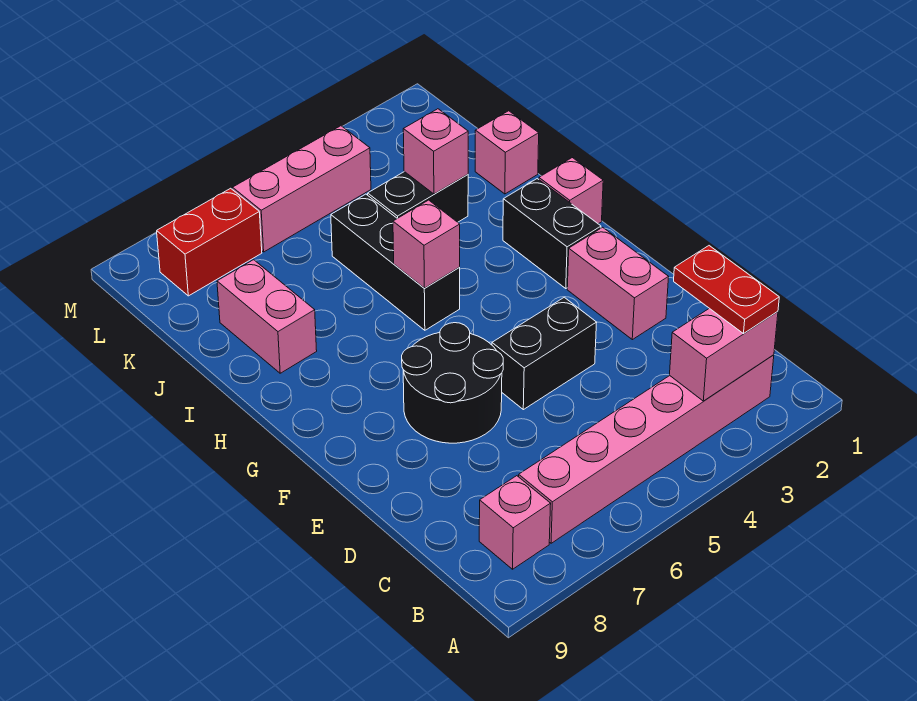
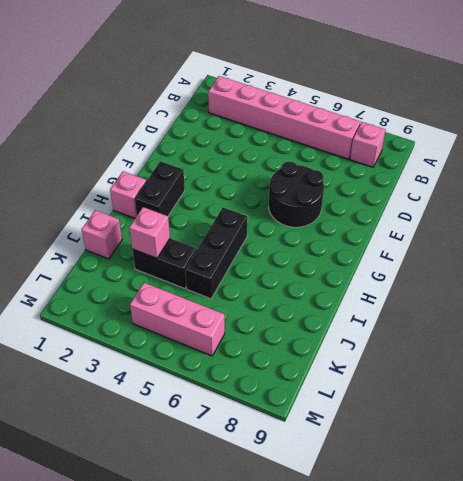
none -> pink 1x2 brick [567,227,669,340]
none -> black 1x2 brick [492,297,597,410]
none -> pink 1x2 brick [217,260,317,373]

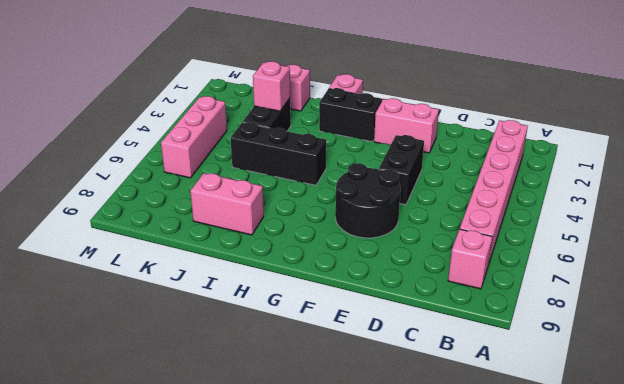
none -> red 1x2 brick [157,188,262,296]
none -> pink 1x2 brick [670,308,778,401]
none -> pink 1x1 brick [393,200,460,288]

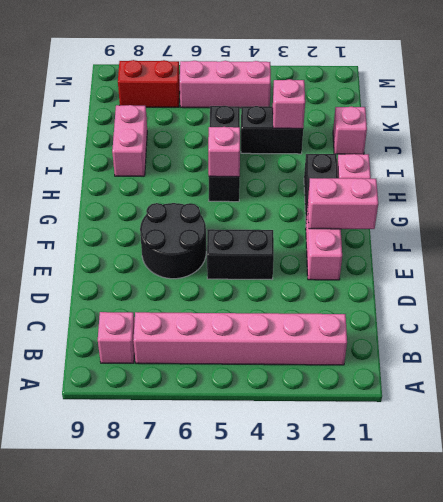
pink 1x2 brick [308,178,378,229] -> pink 1x2 brick moved to [670,308,778,401]
none -> red 1x2 plate [674,246,779,334]

